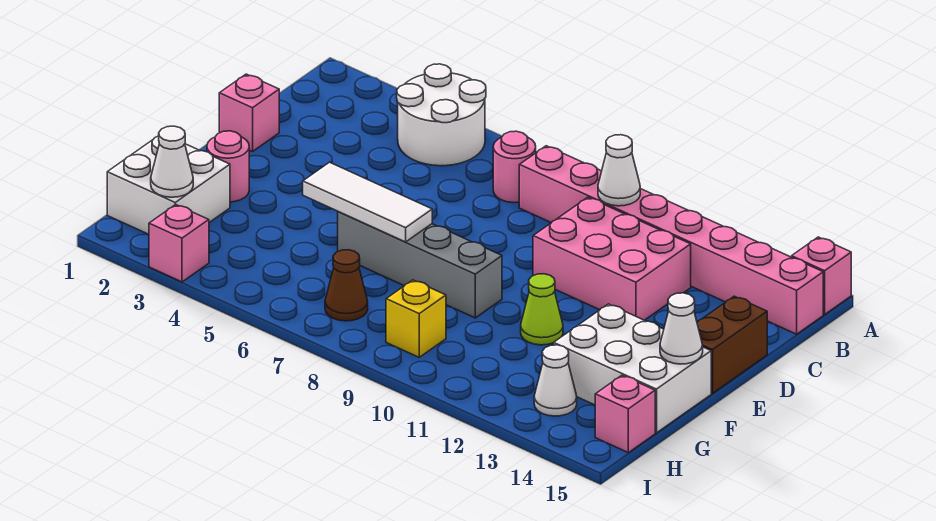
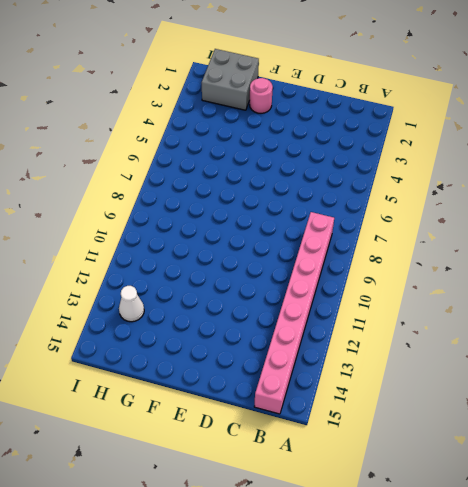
grey 2x2 brick [201,49,259,110] -> white 2x2 brick [107,136,230,234]
none -> white 2x2 round brick [397,64,486,166]
none -> pink 1x1 brick [792,237,851,314]
none -> pink 1x1 round brick [493,131,536,203]

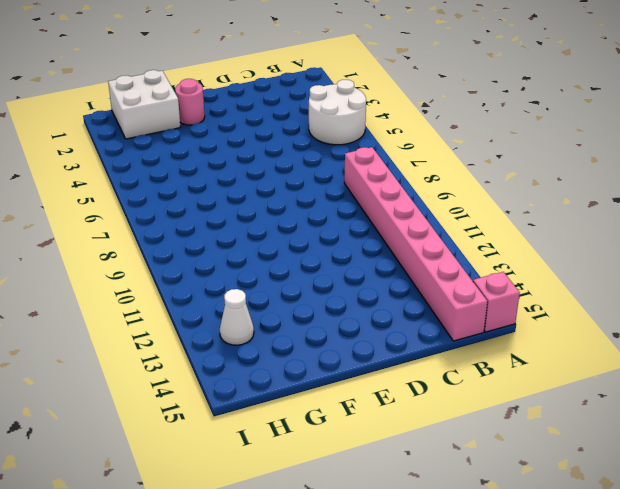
none -> pink 1x1 round brick [493,131,536,203]
none -> pink 2x3 brick [533,197,691,320]
none -> pink 1x1 brick [219,74,279,152]

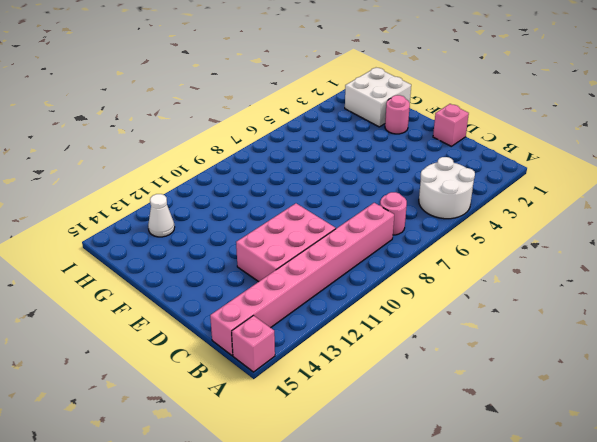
none -> brown 1x2 brick [697,296,767,393]
none -> grey 1x4 brick [338,212,502,318]
none -> lime 1x1 cone [521,274,563,345]

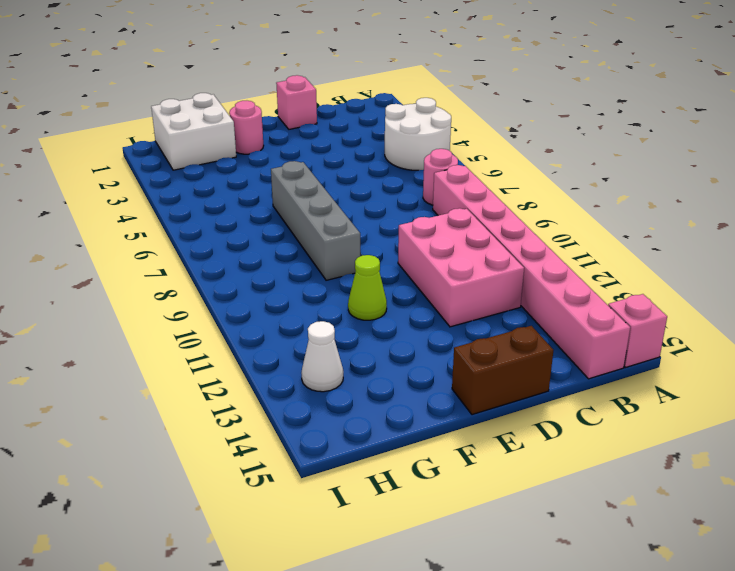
none -> white 2x3 brick [554,304,711,433]
none -> brown 1x1 cone [325,250,368,321]
none -> yellow 1x1 brick [386,280,446,357]

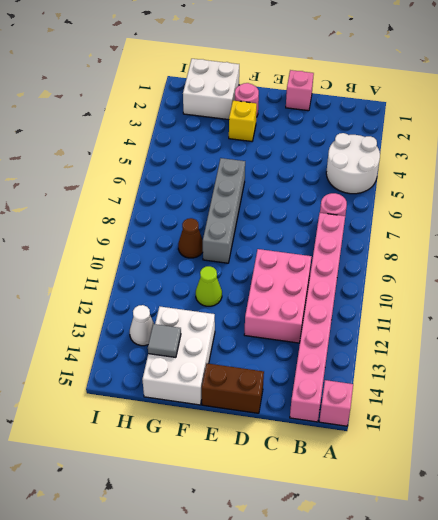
yellow 1x1 brick [229,101,257,141] -> yellow 1x1 brick moved to [386,280,446,357]
brown 1x1 cone [178,218,203,258] -> brown 1x1 cone moved to [325,250,368,321]
grey 1x1 tile [148,324,181,357] -> none
none -> pink 1x1 brick [595,375,655,453]
none -> pink 1x1 brick [149,205,209,282]
none -> white 1x1 cone [598,135,640,206]

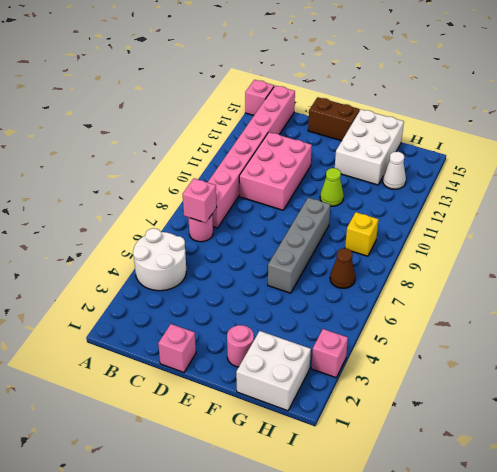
pink 1x1 brick [183,178,217,223] -> pink 1x1 brick moved to [595,375,655,453]
none -> white 1x1 cone [598,135,640,206]
none -> white 1x3 tile [303,162,432,242]
none -> white 1x1 cone [660,293,703,364]

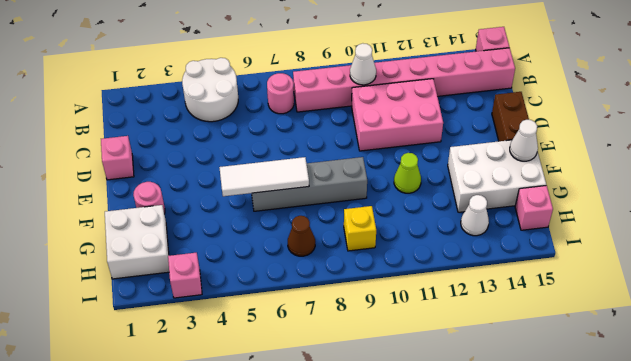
none -> white 1x1 cone [151,126,193,197]

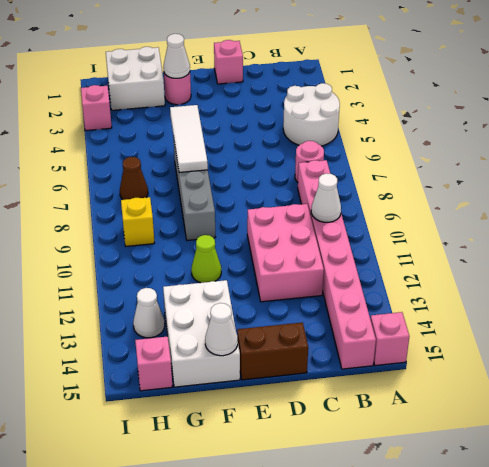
white 1x1 cone [163,34,190,78] -> white 1x1 cone moved to [151,126,193,197]

